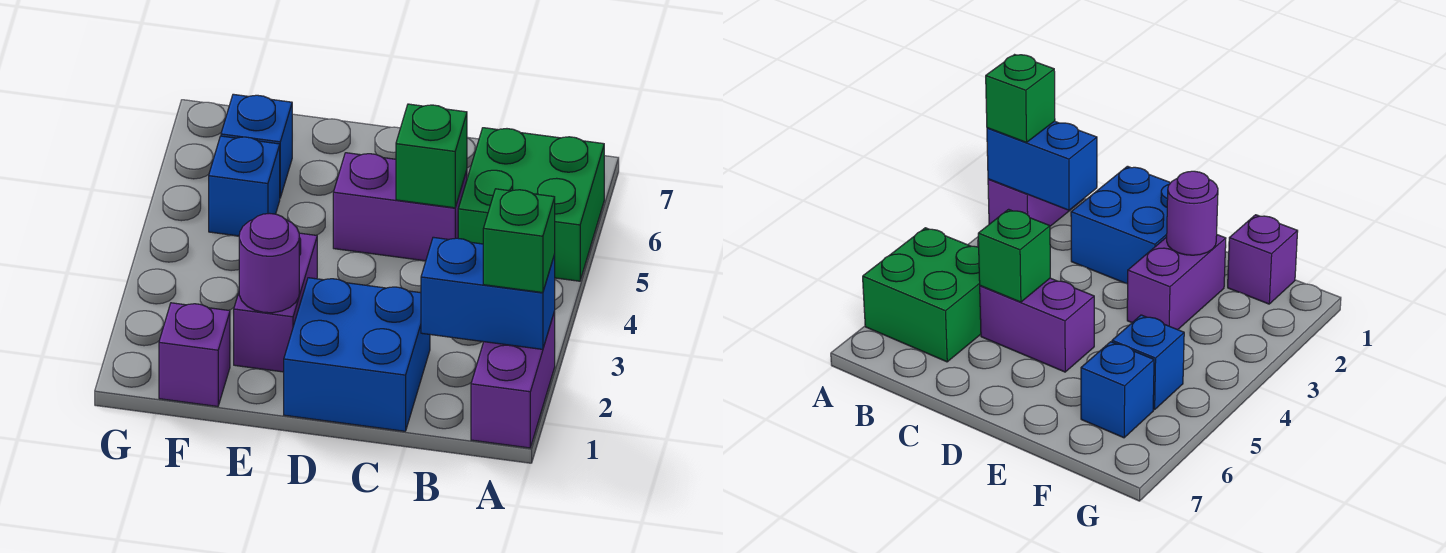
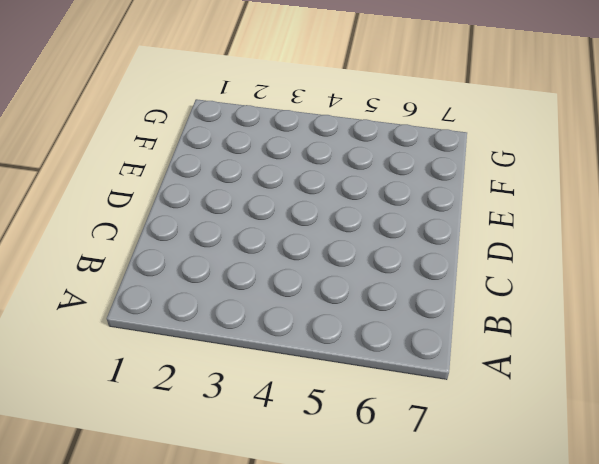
none -> purple 1x2 brick [471,312,555,448]
none -> green 2x2 brick [458,128,604,281]
none -> blue 2x2 brick [284,278,430,431]

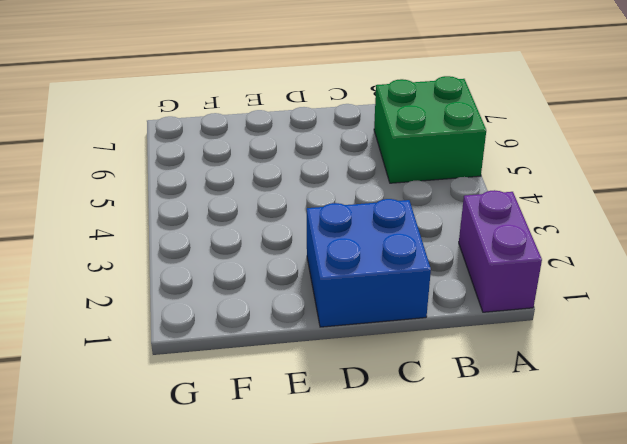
none -> purple 1x2 brick [333,153,467,261]
none -> purple 1x2 brick [234,233,317,372]
none -> purple 1x1 brick [159,303,230,407]

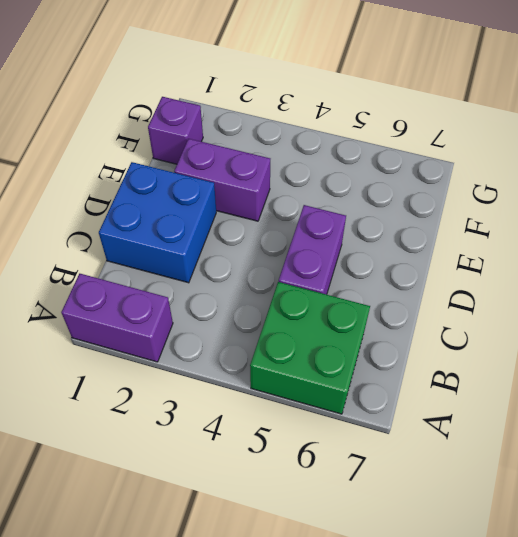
none -> blue 1x1 brick [209,136,280,236]
none -> blue 1x1 brick [221,94,292,198]
none -> blue 1x2 brick [421,237,555,349]

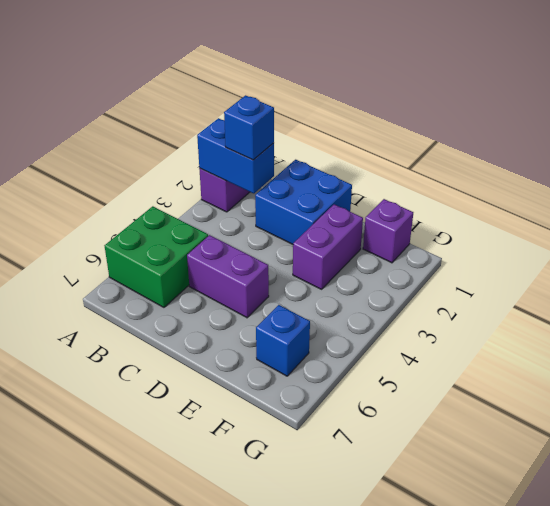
blue 1x1 brick [224,95,274,160] -> blue 1x1 brick moved to [209,136,280,236]
none -> green 1x1 brick [396,104,467,208]
none -> purple 1x1 round brick [239,213,299,313]
none -> green 1x1 brick [483,189,555,293]

